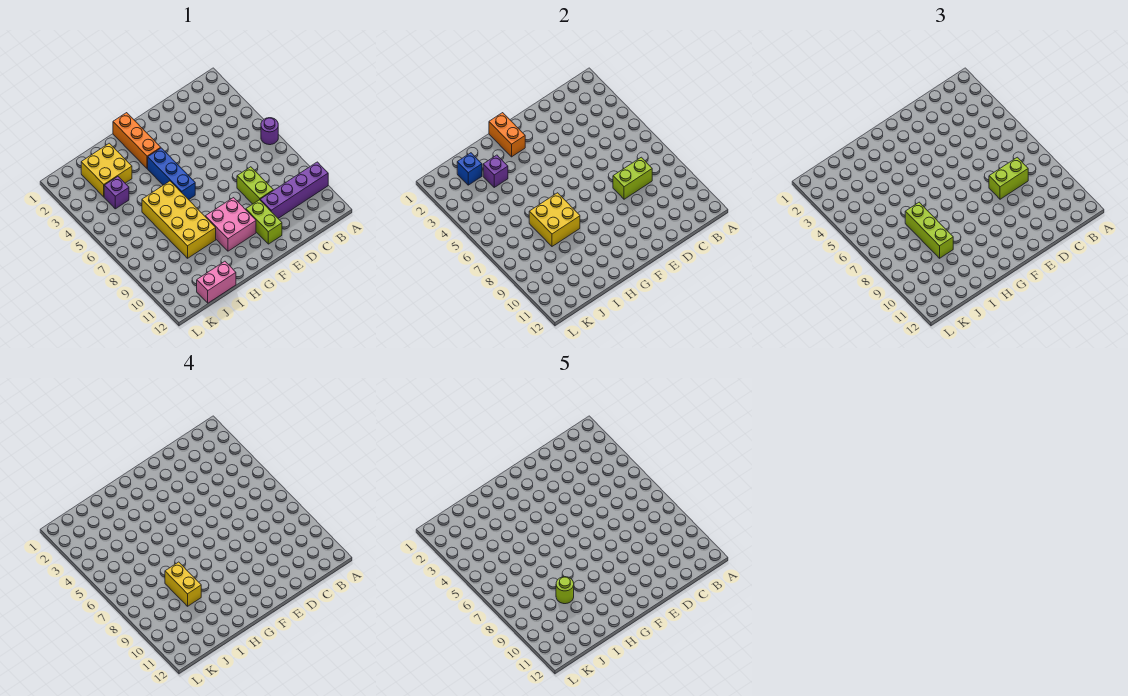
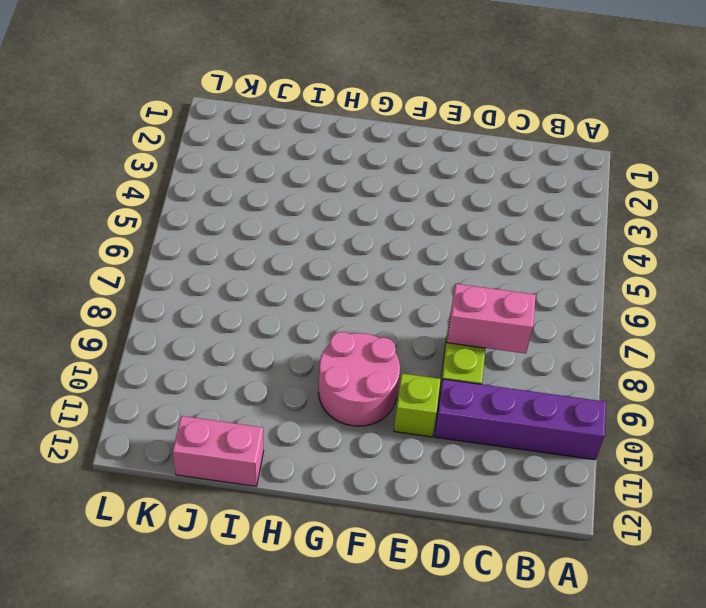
pink 1x2 brick [447,284,536,354] -> lime 1x2 brick [613,157,652,199]
lime 1x1 brick [394,374,441,437] -> lime 1x2 brick [246,200,282,244]
pink 2x2 round brick [319,332,400,426] -> pink 2x2 brick [205,198,256,251]
none -> purple 1x1 round brick [261,118,278,145]
none -> orange 1x3 brick [113,113,161,169]
none -> blue 1x3 brick [148,148,195,200]

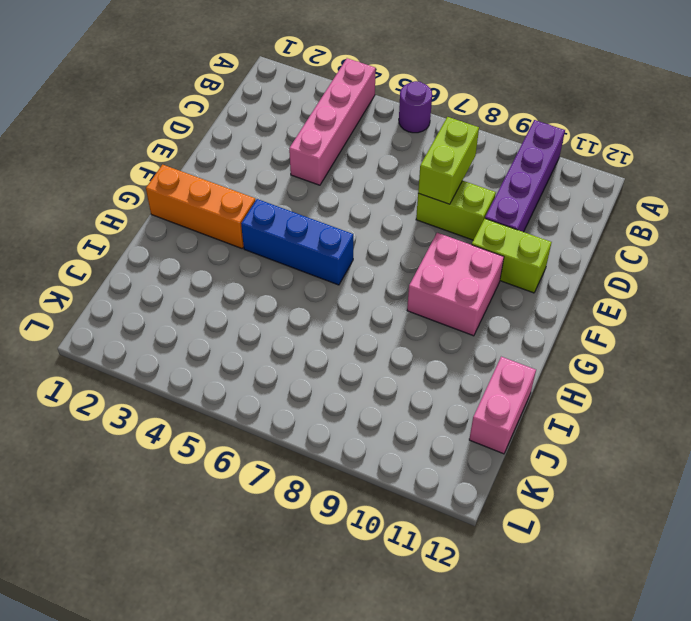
pink 1x4 brick [289,58,376,185] -> none
none -> yellow 2x4 brick [142,181,216,258]
none -> yellow 2x2 brick [81,143,132,197]
none -> purple 1x1 brick [104,177,129,209]

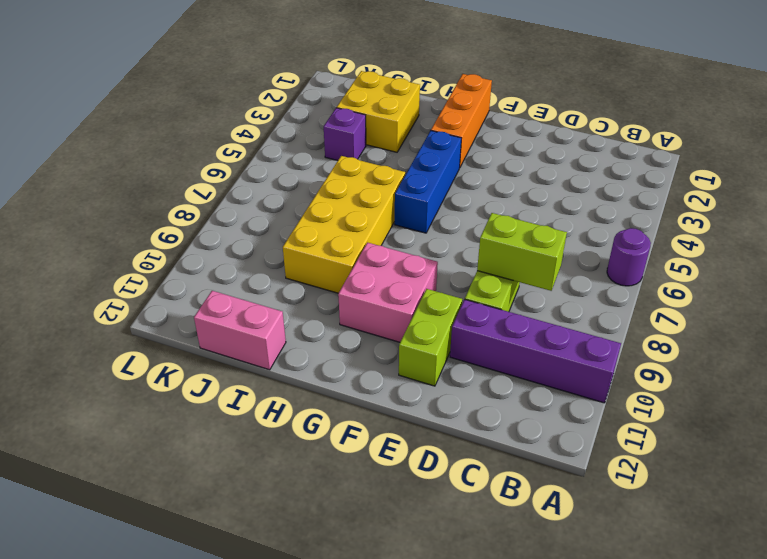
none -> orange 1x2 brick [489,113,525,157]
none -> yellow 2x2 brick [529,193,580,246]
none -> purple 1x1 brick [483,155,508,187]

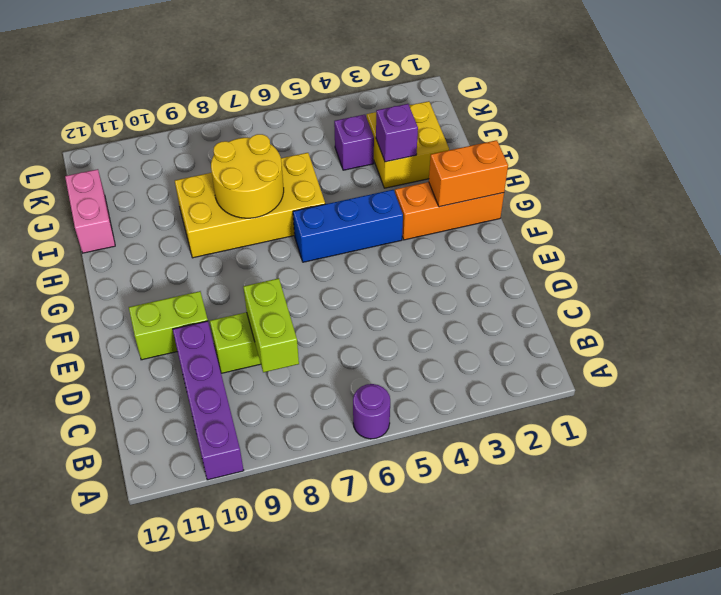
yellow 2x2 round brick [211,134,284,218] -> yellow 2x2 brick [529,193,580,246]
none -> pink 2x2 brick [205,198,256,251]
none -> blue 1x1 brick [457,153,482,185]
none -> lime 1x2 brick [989,157,1028,199]

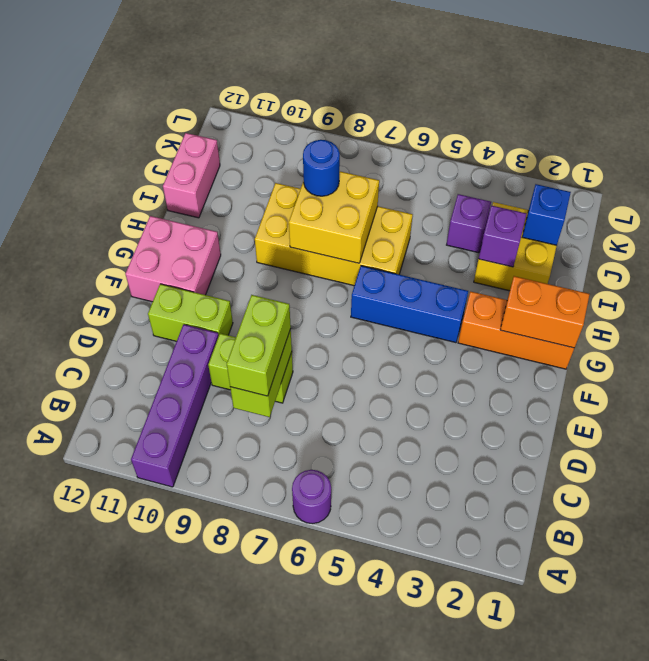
pink 2x2 brick [125,216,221,302] -> pink 2x2 brick moved to [205,198,256,251]
blue 1x1 round brick [303,140,340,196] -> lime 1x3 brick [905,202,953,258]
none -> yellow 1x2 brick [165,562,201,606]
none -> lime 1x1 round brick [556,577,574,604]

